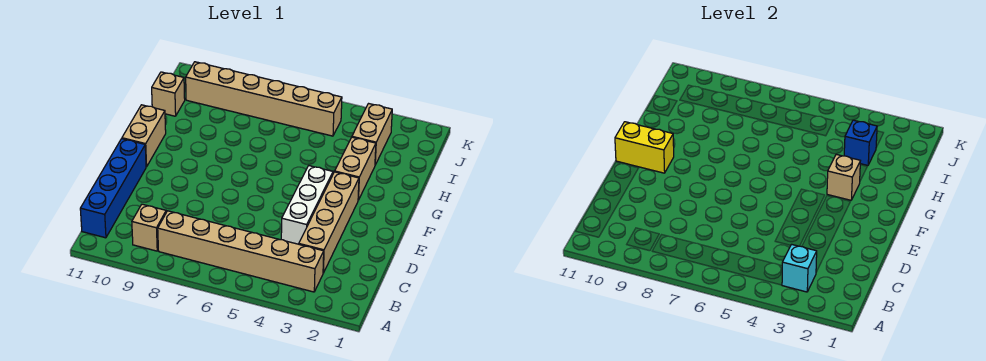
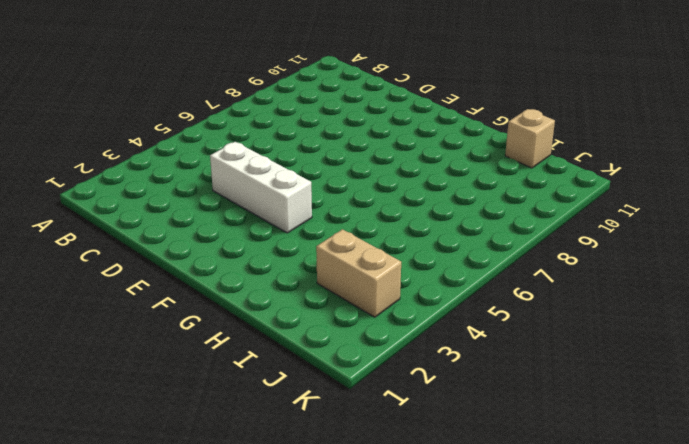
none -> tan 1x6 brick [158,211,324,292]
none -> tan 1x1 brick [132,204,166,251]
none -> blue 1x4 brick [80,139,146,238]

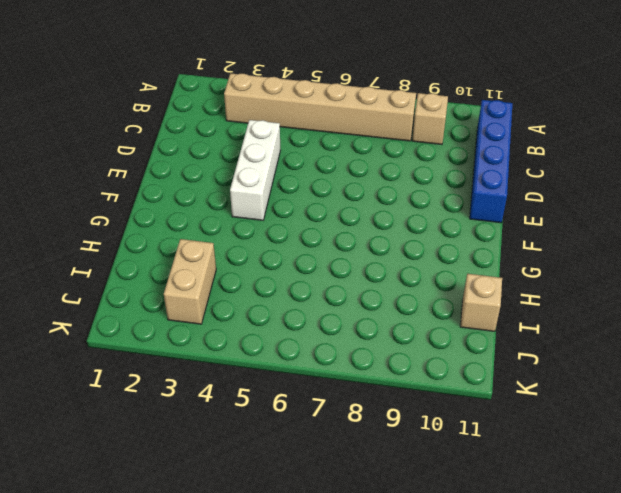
none -> tan 1x4 brick [299,172,359,273]
none -> tan 1x2 brick [122,105,166,167]
none -> tan 1x2 brick [335,137,376,200]

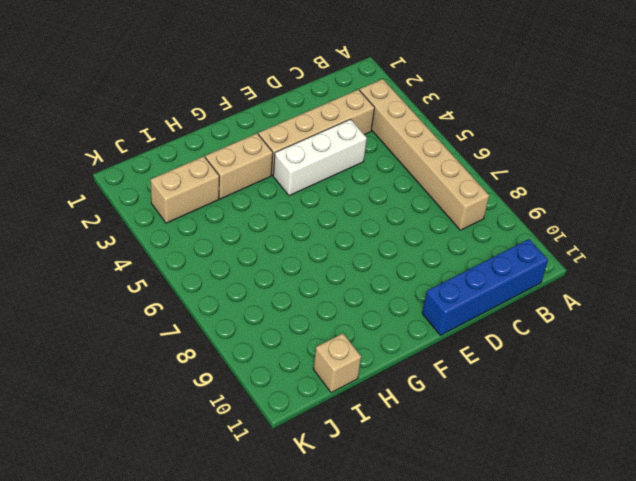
none -> tan 1x1 brick [132,204,166,251]
none -> tan 1x2 brick [122,105,166,167]
none -> tan 1x6 brick [186,62,342,136]

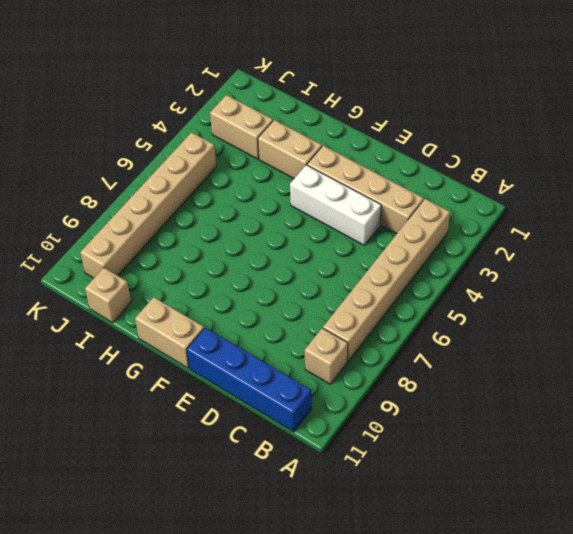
none -> cyan 1x1 brick [782,244,817,292]
none -> yellow 1x2 brick [615,122,674,173]
none -> tan 1x1 brick [827,154,860,200]

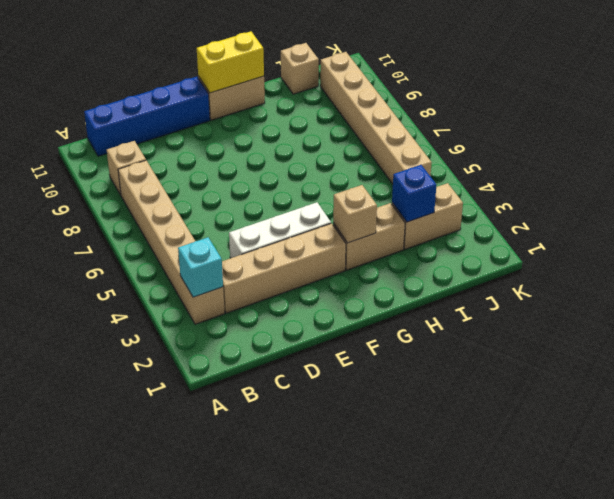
yellow 1x2 brick [197,31,264,93] -> yellow 1x2 brick turned to [615,122,674,173]

